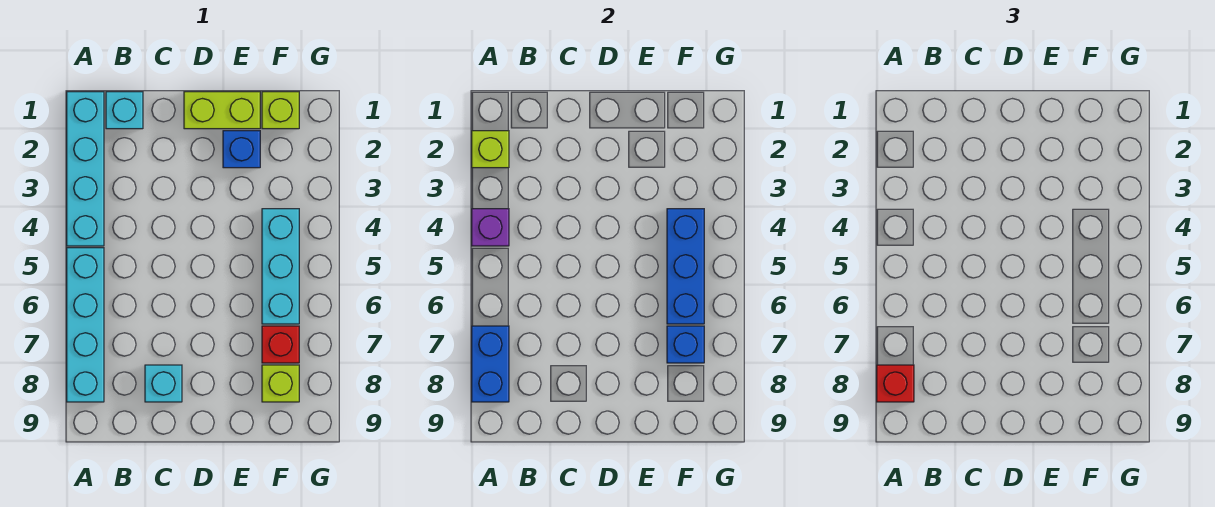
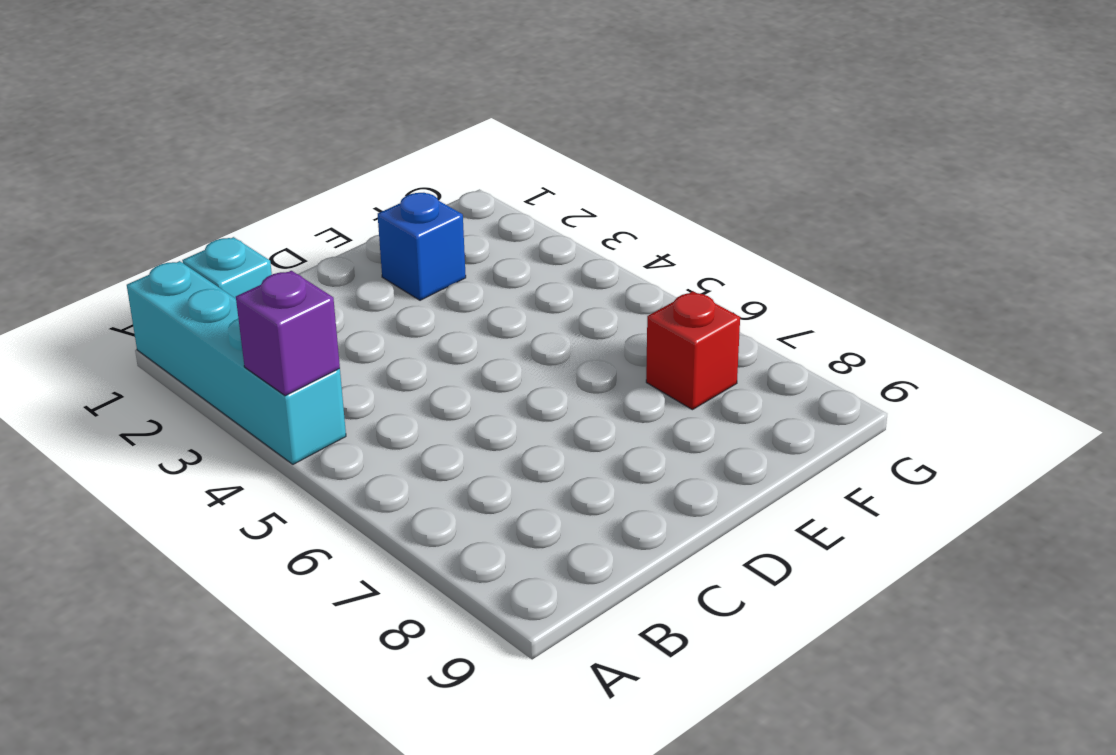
none -> cyan 1x4 brick [67,248,104,402]
none -> cyan 1x1 brick [145,365,182,402]
none -> lime 1x2 brick [184,92,260,129]

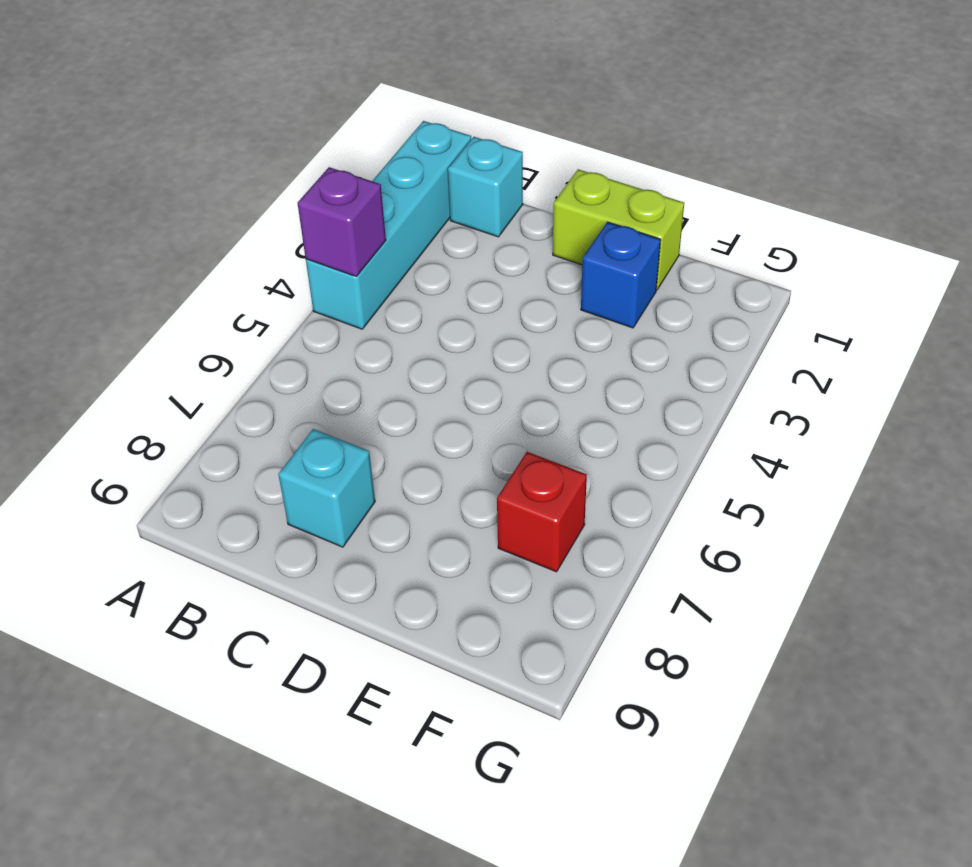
none -> cyan 1x4 brick [67,248,104,402]
none -> lime 1x1 brick [262,92,299,129]
none -> cyan 1x3 brick [262,209,299,324]

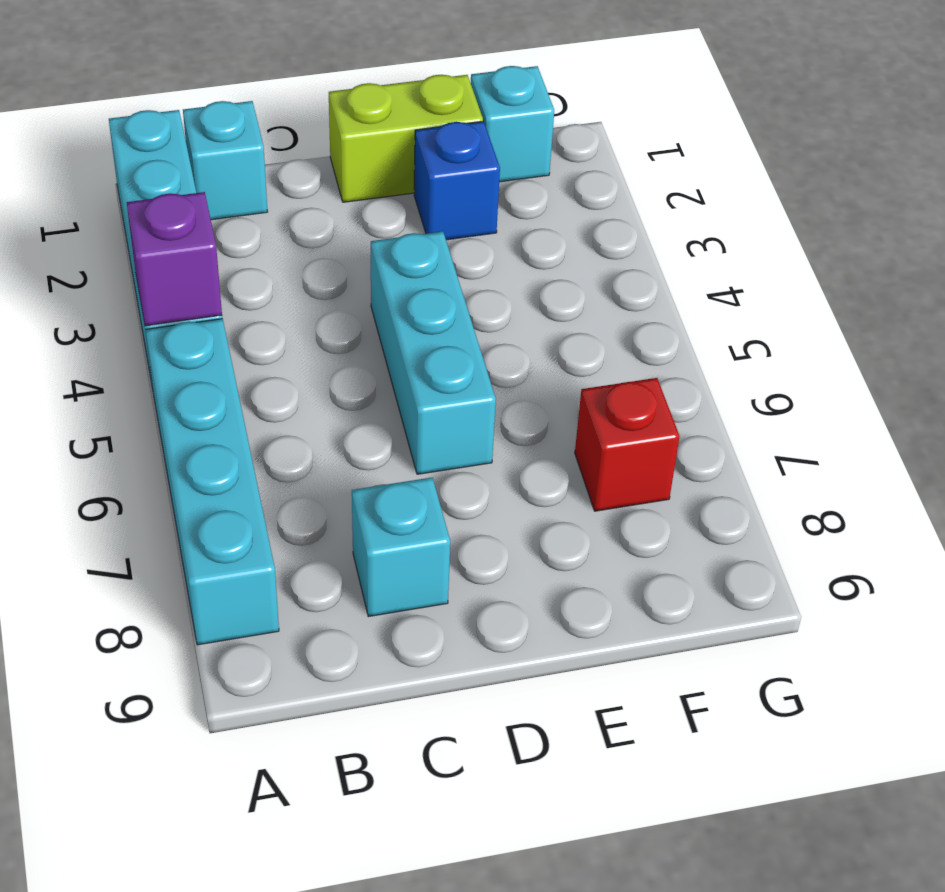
cyan 1x3 brick [371,231,496,474] -> cyan 1x3 brick moved to [262,209,299,324]
cyan 1x1 brick [471,66,554,182] -> lime 1x1 brick [262,92,299,129]
none -> lime 1x1 brick [262,365,299,402]
none -> lime 1x1 brick [472,131,509,168]
none -> blue 1x2 brick [472,326,509,402]

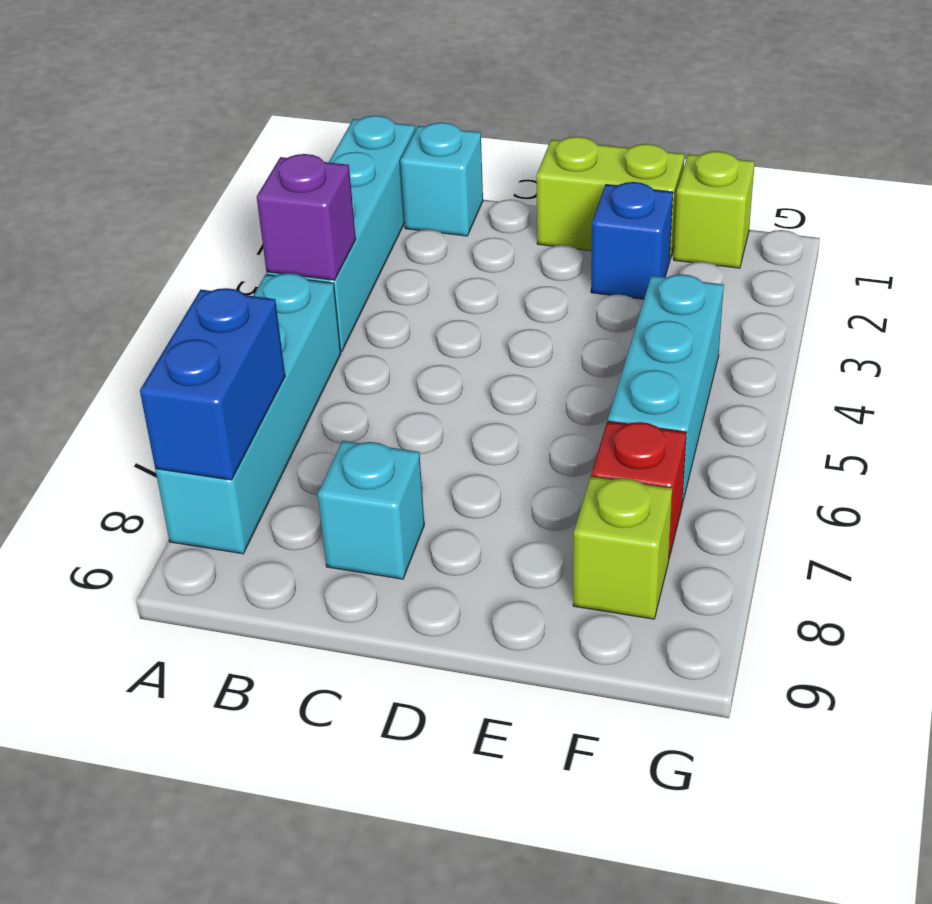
none -> lime 1x1 brick [472,131,509,168]
none -> blue 1x3 brick [667,209,704,324]
none -> blue 1x1 brick [667,326,704,363]

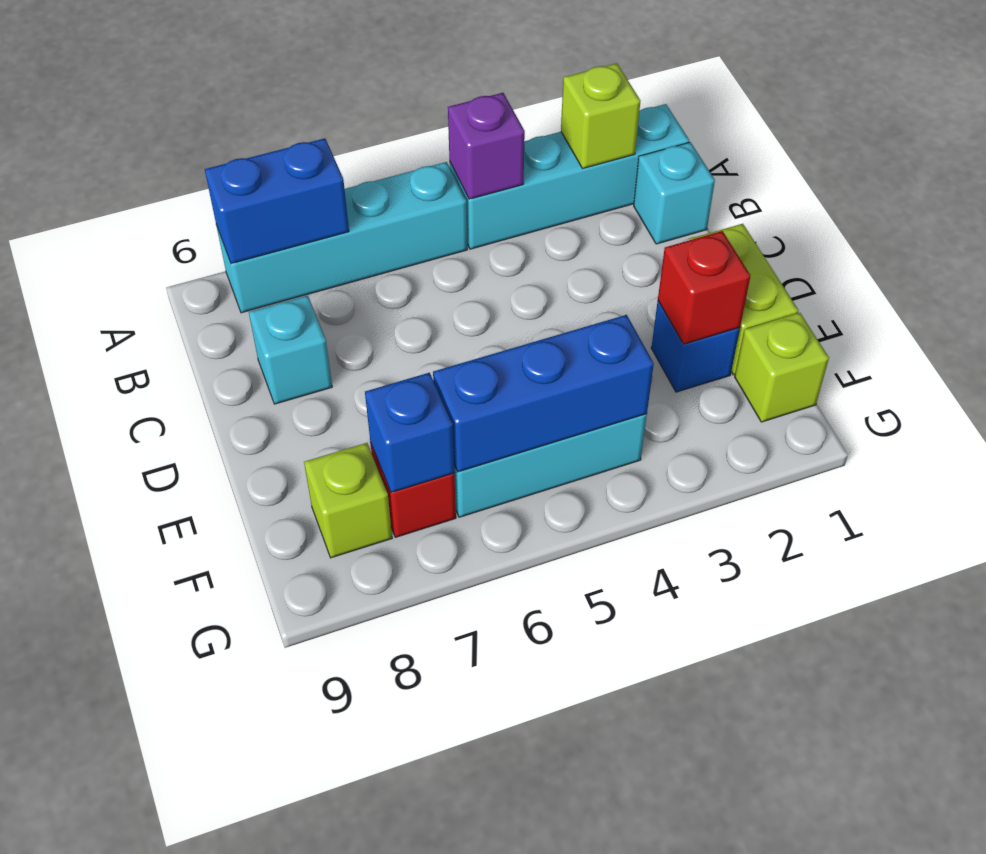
red 1x1 brick [658,231,750,344] -> red 1x1 brick moved to [877,365,914,402]

